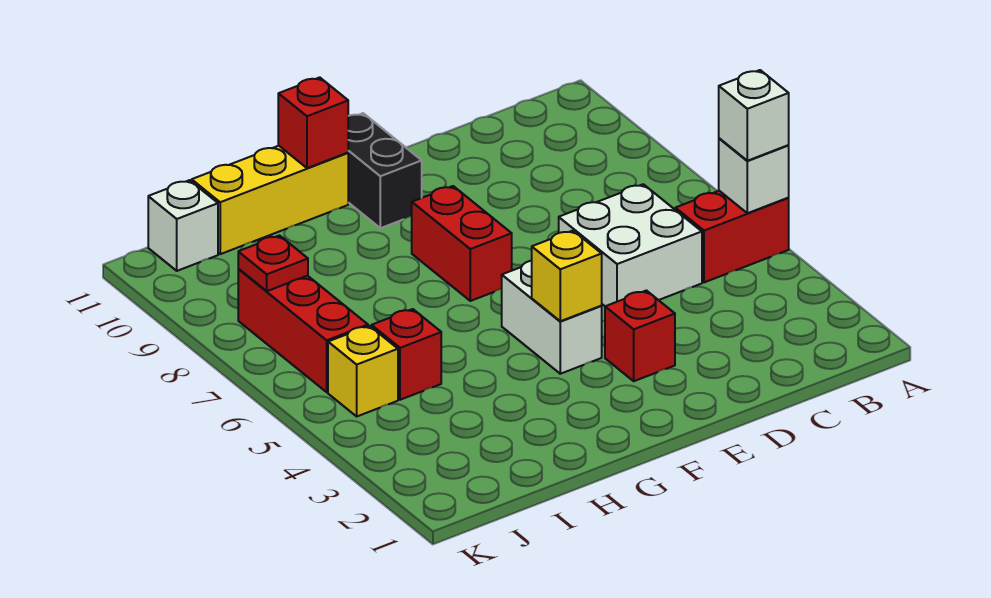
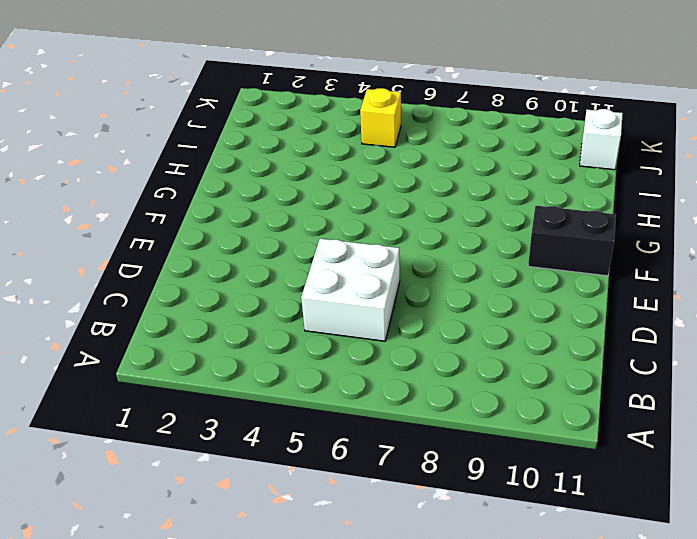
none -> red 1x2 brick [675,191,789,282]
none -> red 1x1 brick [605,291,675,381]
none -> white 1x2 brick [502,261,602,374]

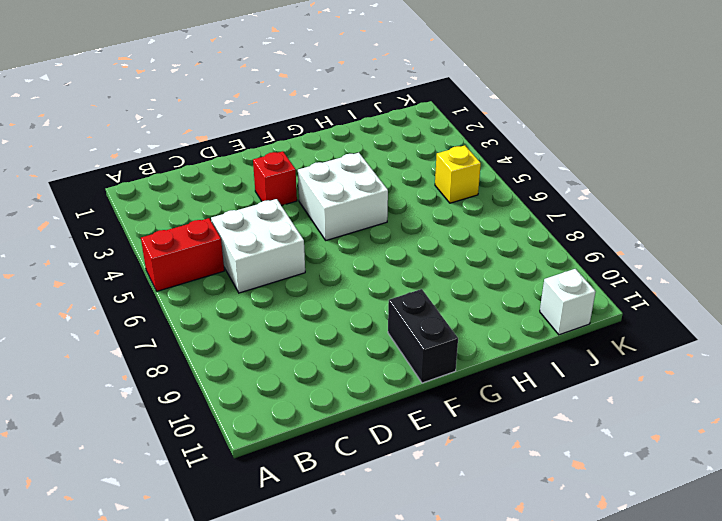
white 2x2 brick [298,153,388,240] -> white 1x2 brick [502,261,602,374]
none -> red 1x2 brick [412,186,512,301]
none -> yellow 1x3 brick [192,146,348,254]
none -> red 1x1 brick [372,309,441,400]

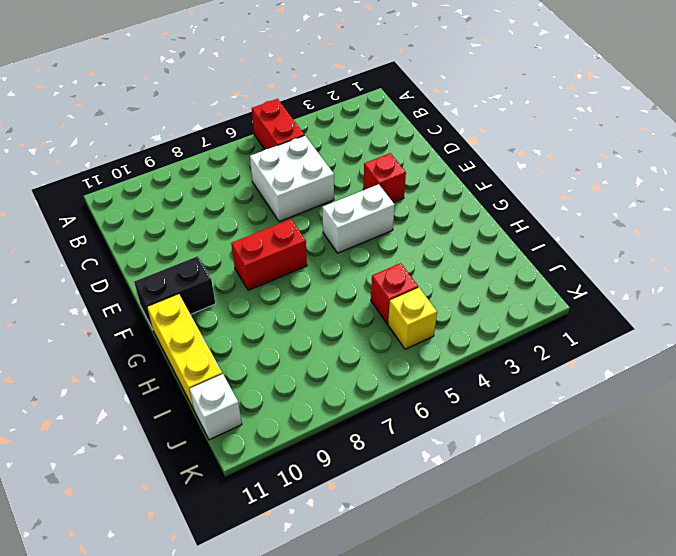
none -> red 1x3 brick [238,269,368,392]
none -> white 1x1 brick [719,138,789,213]
none -> yellow 1x1 brick [532,231,602,321]

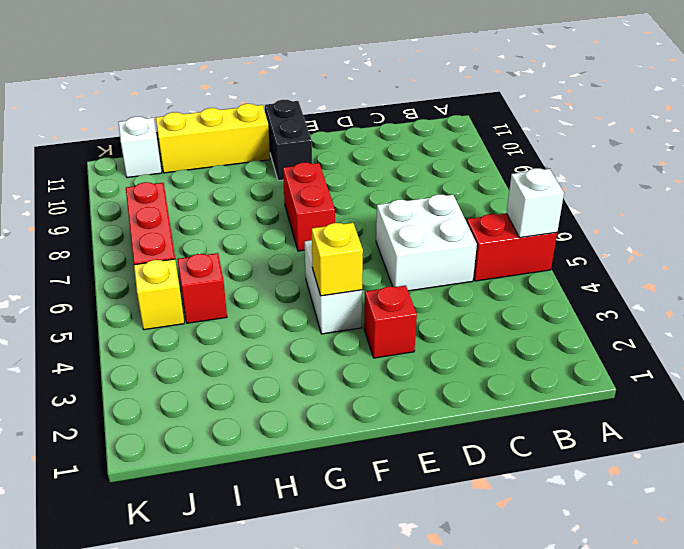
none -> red 1x1 brick [278,77,348,168]
none -> red 1x1 plate [238,236,308,291]
none -> white 1x1 brick [719,70,789,161]

